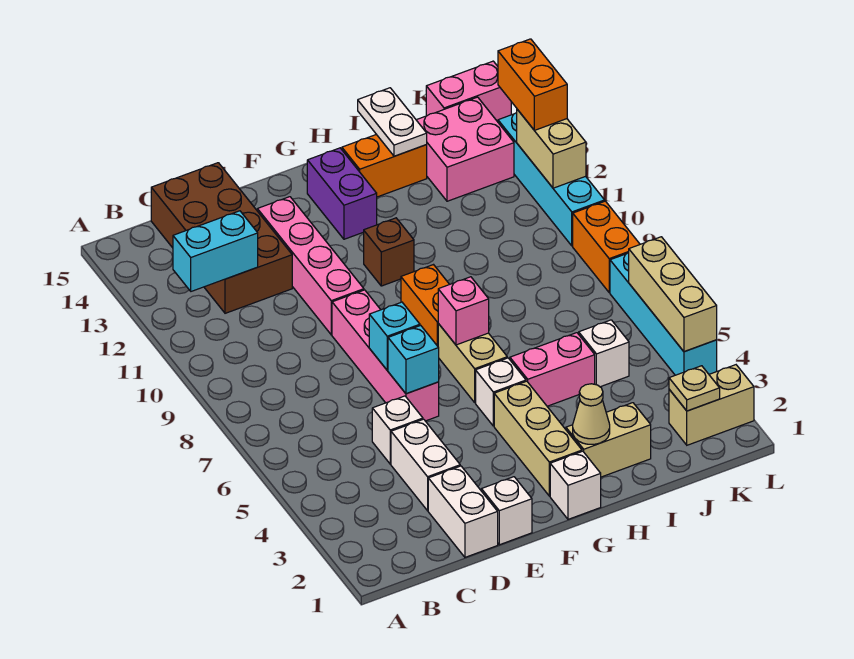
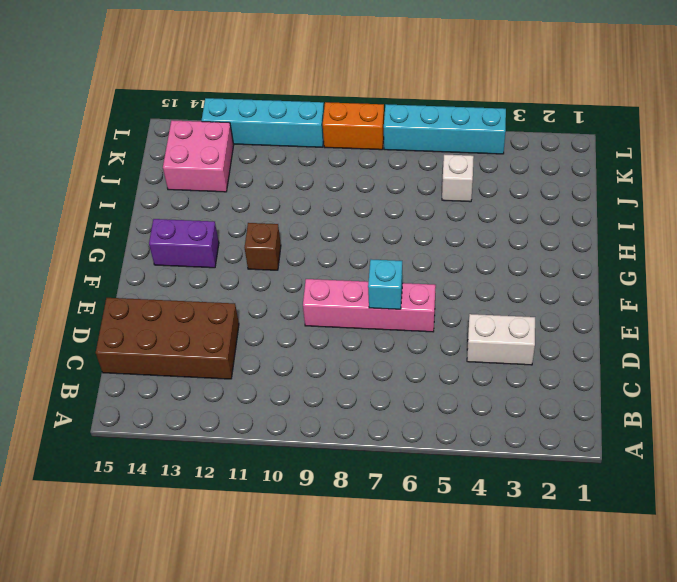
none -> white 1x2 brick [428,466,498,557]
none -> white 1x1 brick [372,396,423,464]
none -> white 1x1 brick [481,477,532,545]
none -> pink 1x4 brick [257,197,364,335]

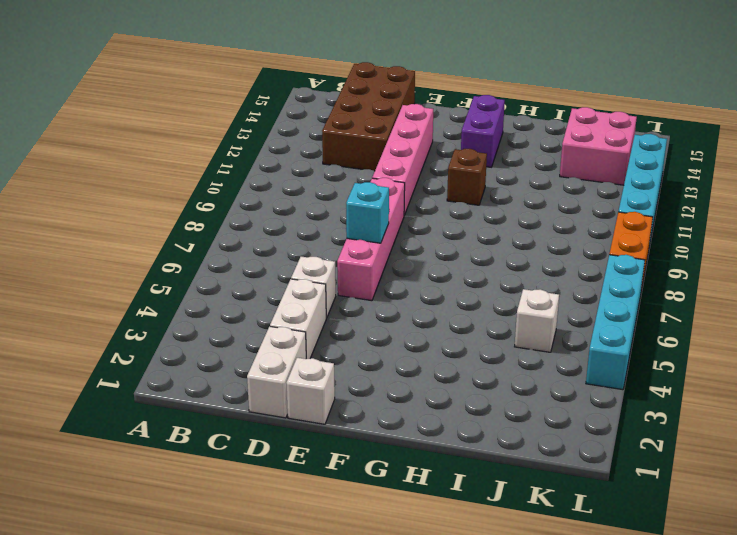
none -> white 1x1 brick [550,451,601,519]
none -> tan 1x3 brick [494,381,582,496]
none -> white 1x1 brick [476,358,526,426]
none -> tan 1x2 brick [438,324,507,403]

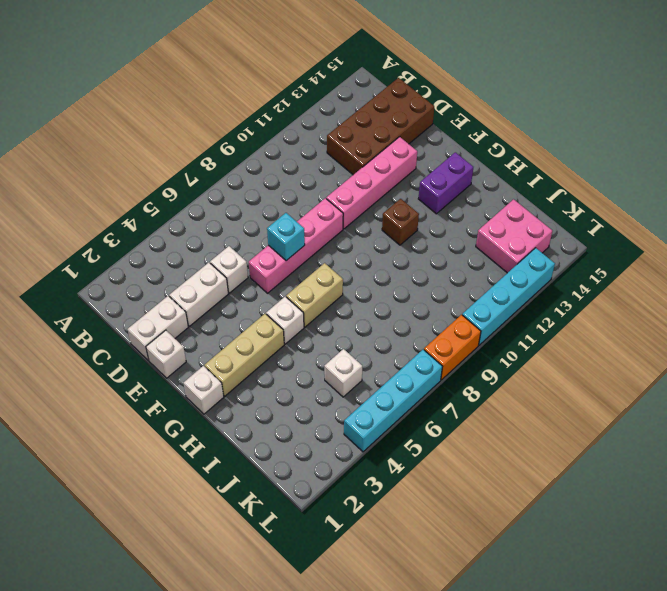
none -> orange 1x2 brick [401,265,449,346]
none -> tan 1x2 brick [566,403,651,477]
none -> pink 1x2 brick [510,333,595,406]
none -> orange 1x2 brick [342,135,427,197]

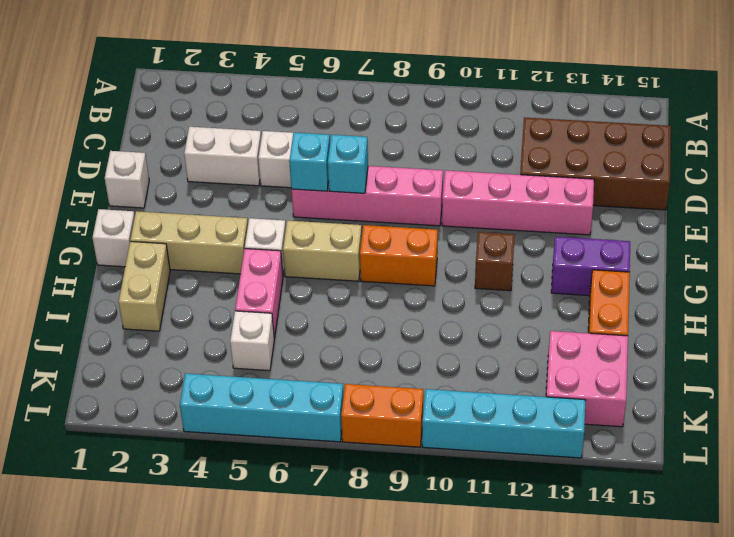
none -> white 1x2 brick [428,466,498,557]
none -> tan 1x2 brick [669,365,754,445]
none -> pink 1x2 brick [426,61,511,122]
none -> cyan 1x2 brick [173,211,258,291]

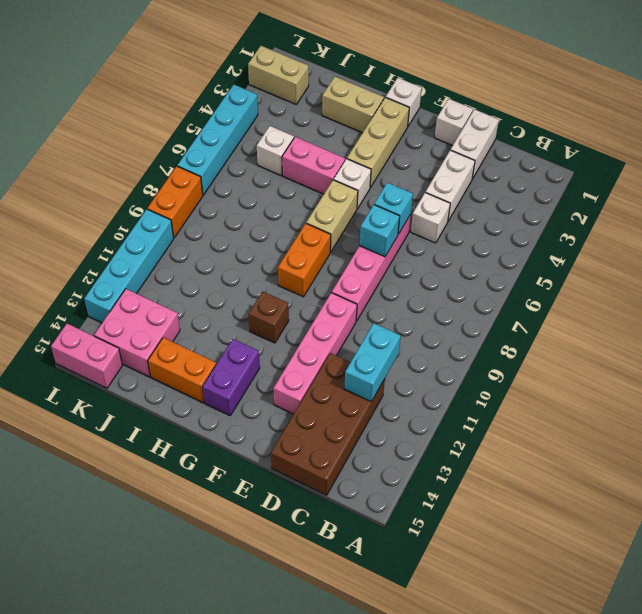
cyan 1x2 brick [344,323,401,401] -> cyan 1x2 brick turned to [173,211,258,291]
none -> pink 1x1 brick [438,277,489,345]
none -> tan 1x1 cone [573,384,610,444]
none -> white 1x2 plate [358,88,427,156]
none -> tan 1x1 plate [669,366,720,411]

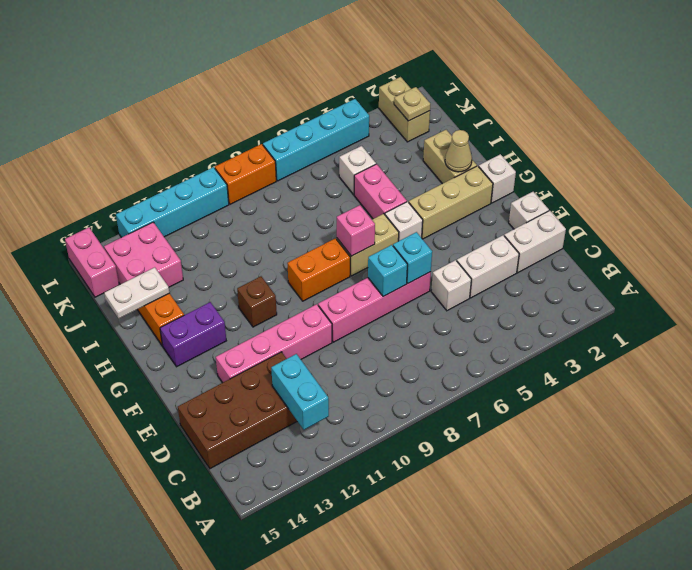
none -> tan 1x3 brick [629,237,717,352]
none -> tan 1x2 brick [517,109,586,188]
none -> orange 1x2 brick [498,39,567,130]

